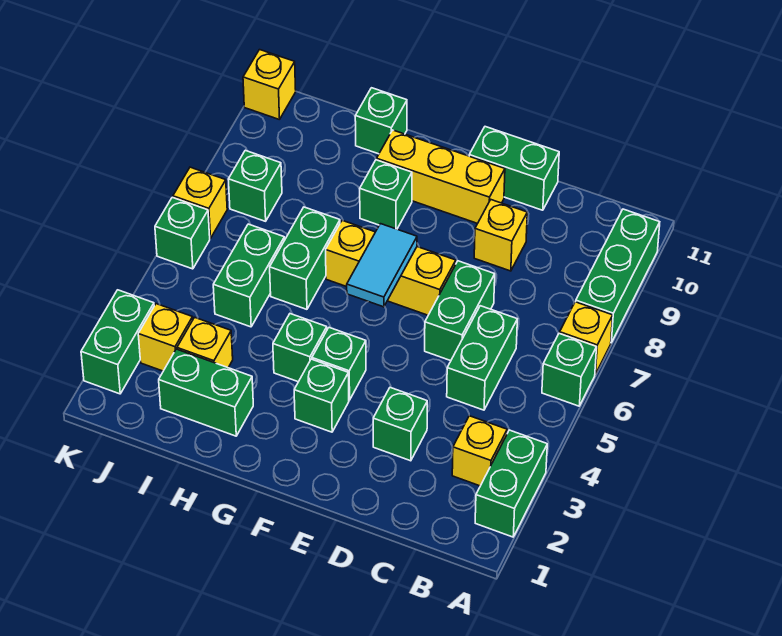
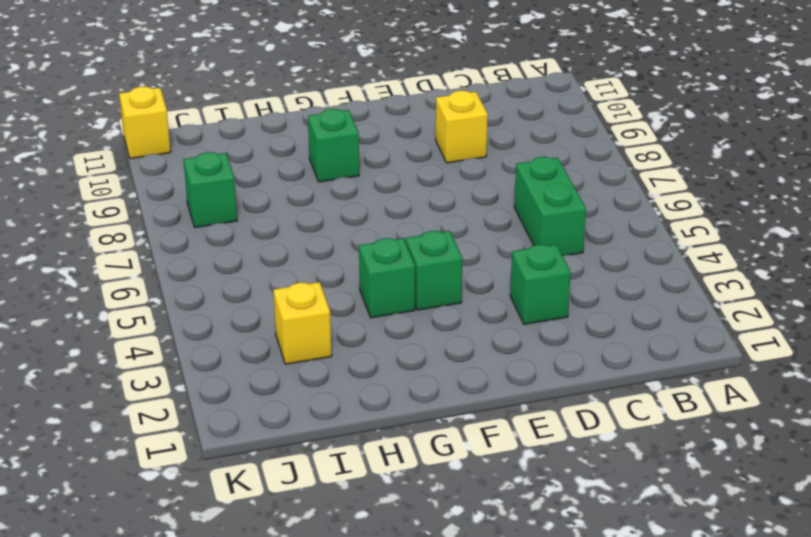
none -> green 1x2 brick [475,430,547,537]
none -> green 1x1 brick [542,333,597,406]
none -> yellow 1x1 brick [560,302,613,374]

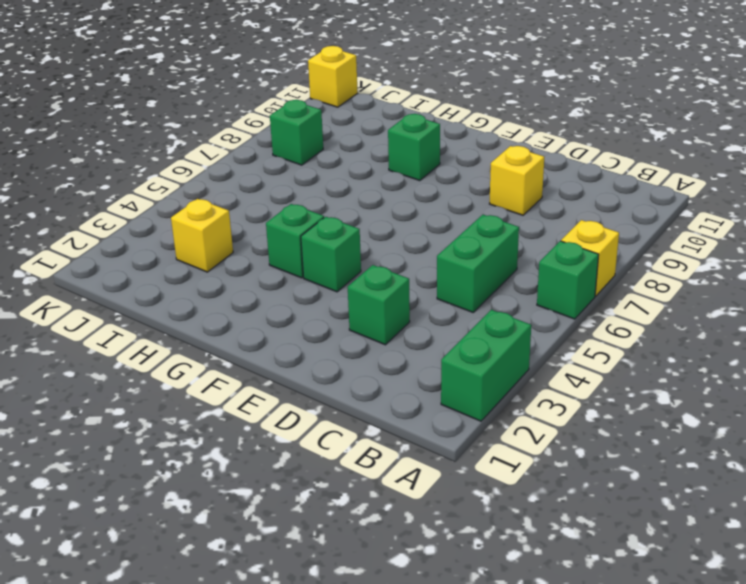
none -> green 1x3 brick [576,209,660,342]
none -> yellow 1x1 brick [452,416,507,486]
none -> green 1x2 brick [425,261,495,361]

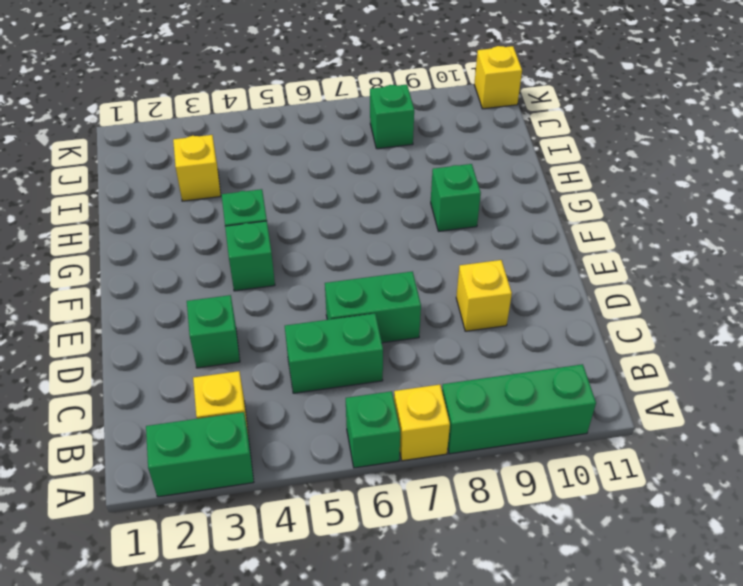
none -> green 1x2 brick [469,127,559,210]
none -> yellow 1x3 brick [326,220,456,315]
none -> yellow 1x3 brick [377,130,505,224]

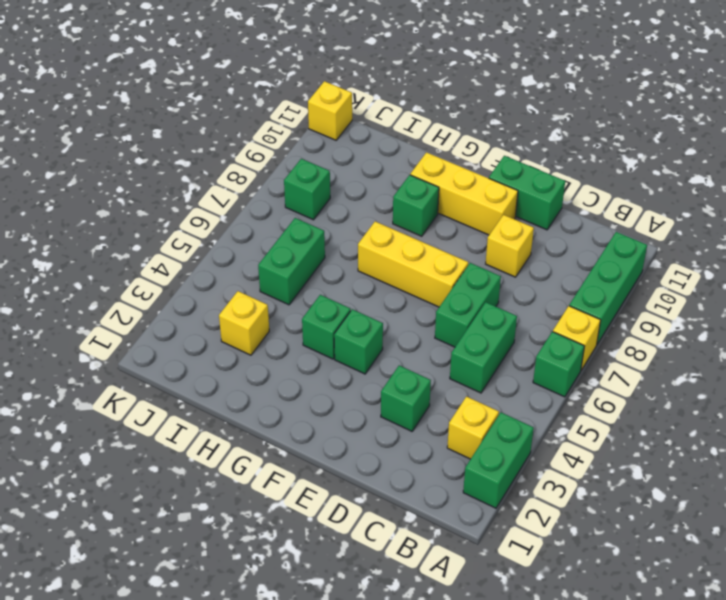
none -> green 1x1 brick [294,359,349,432]
none -> green 1x2 brick [159,349,253,436]
none -> green 1x2 brick [270,207,340,309]

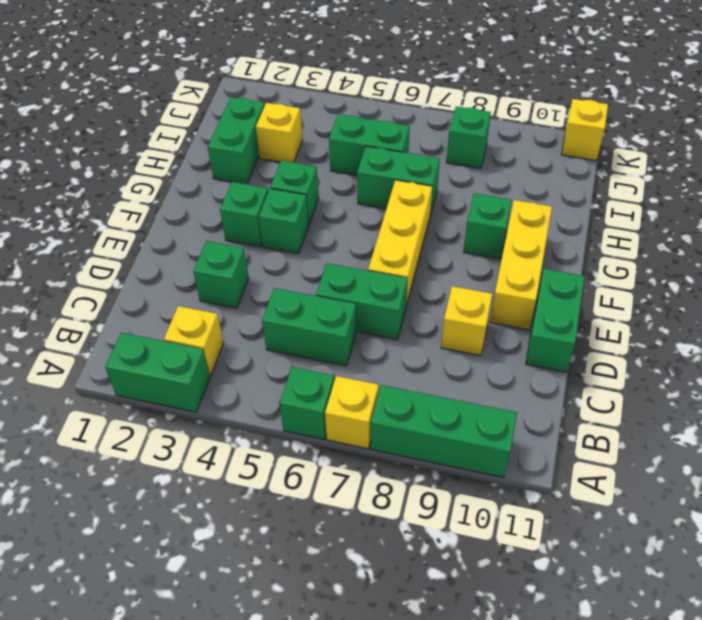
none -> green 1x1 brick [355,88,407,154]
none -> yellow 1x1 brick [138,304,193,371]
none -> green 1x2 brick [81,290,154,394]

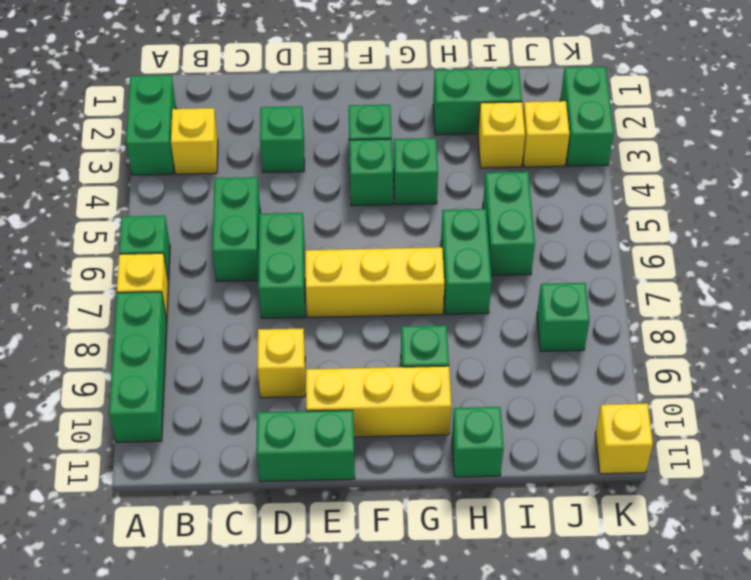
none -> green 1x1 brick [155,197,210,269]
none -> yellow 1x1 brick [173,167,227,238]
none -> cyan 1x2 tile [347,224,417,307]

